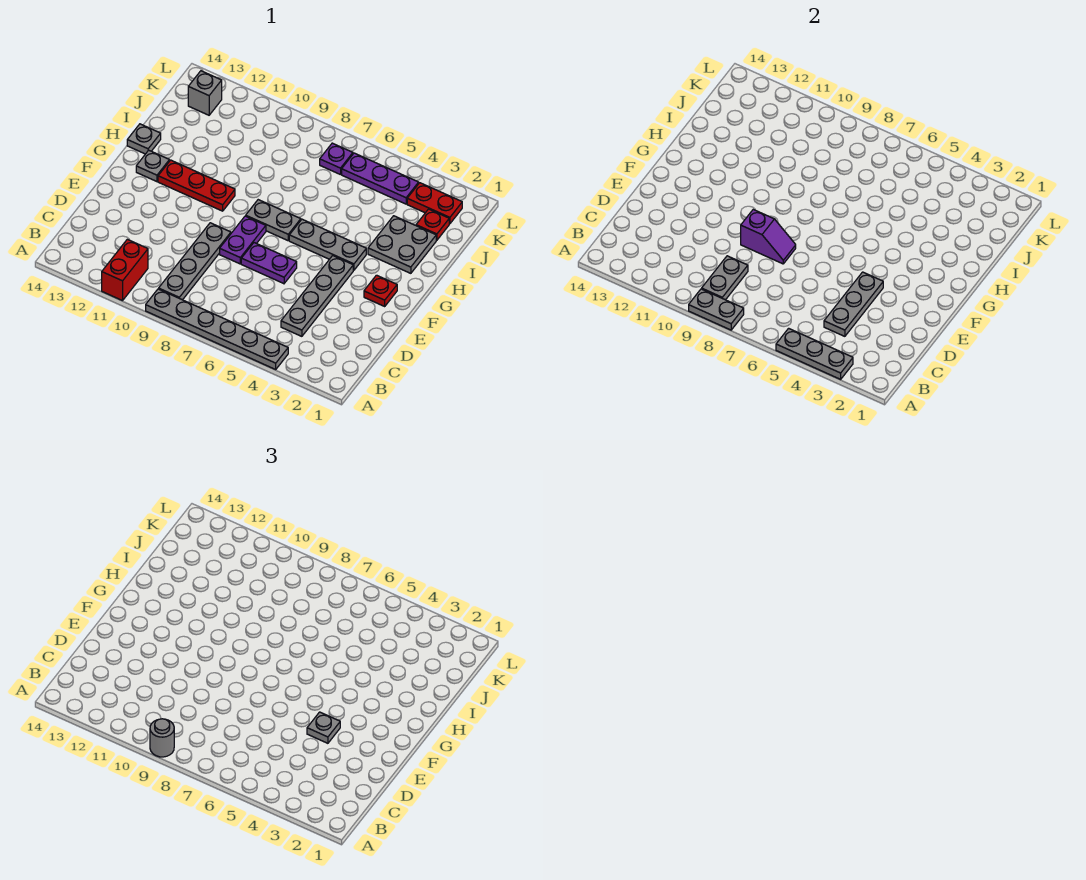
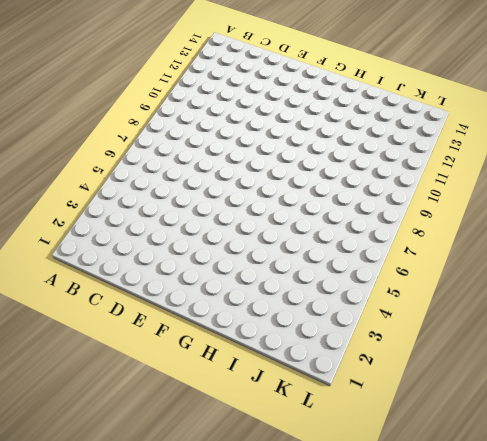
none -> grey 1x6 plate [146,289,288,369]
none -> red 1x2 brick [102,239,148,301]
none -> grey 1x4 plate [159,223,231,300]

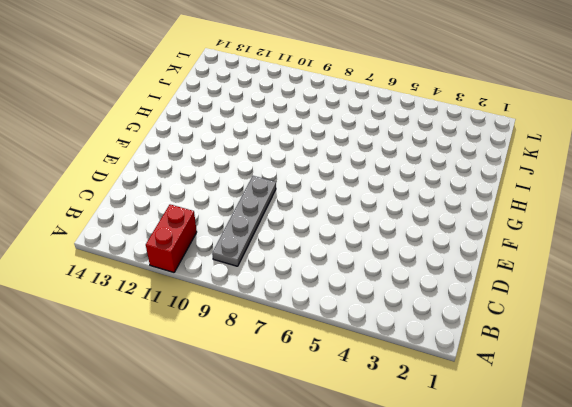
none -> grey 1x6 plate [146,289,288,369]
none -> grey 1x4 plate [281,256,353,336]
none -> purple 1x2 plate [241,243,297,284]

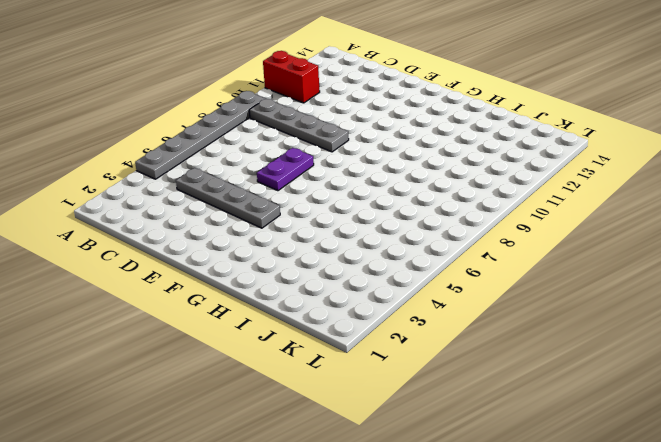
none -> purple 1x2 plate [220,216,266,264]
none -> red 1x1 plate [364,275,397,306]
none -> grey 1x3 plate [289,219,366,270]

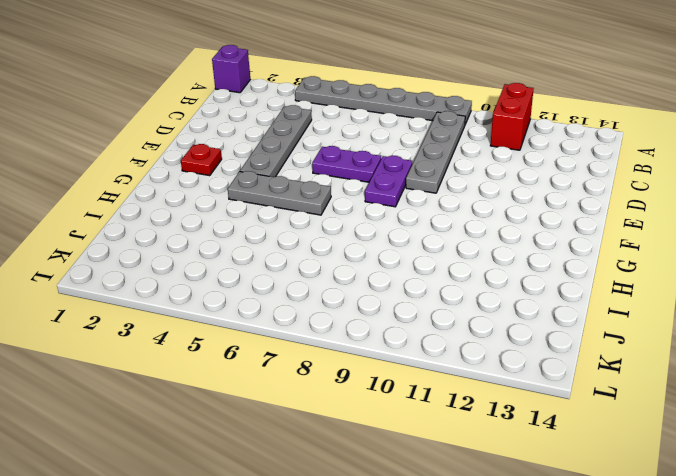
purple 1x1 brick [212,45,250,93] -> none
none -> grey 1x2 plate [246,200,301,241]
none -> red 1x3 plate [158,160,235,211]
none -> grey 1x1 plate [136,150,169,182]

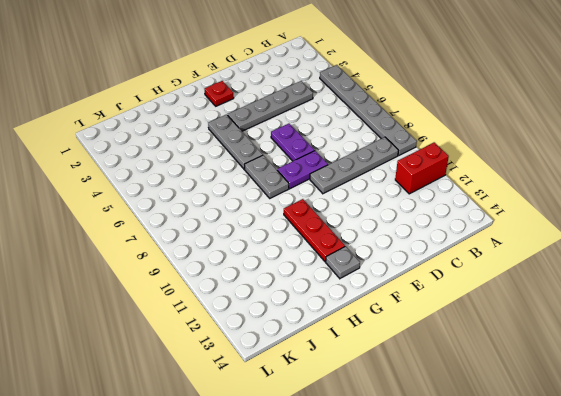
none -> grey 2x2 plate [368,216,436,273]
none -> grey 1x1 plate [127,124,161,154]
none -> red 1x1 plate [416,209,449,240]

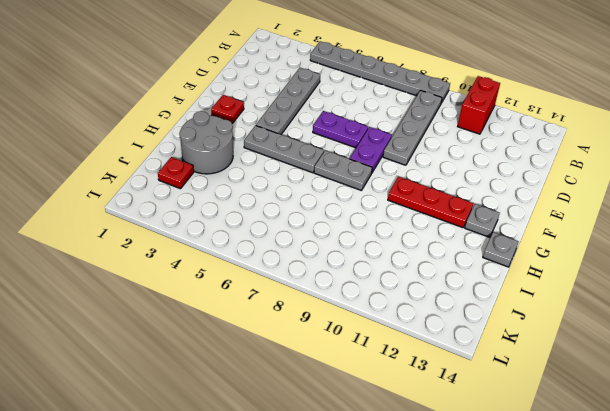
grey 2x2 round brick [179,111,233,174] -> grey 2x2 plate [368,216,436,273]
none -> red 1x2 plate [407,183,462,224]
none -> purple 1x3 plate [342,153,419,204]
none -> purple 1x1 plate [320,143,353,175]

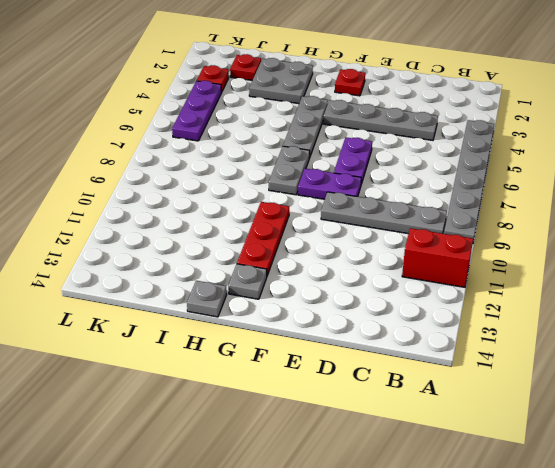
red 1x1 plate [197,65,229,92] -> red 1x2 plate [407,183,462,224]
none -> purple 1x1 plate [320,143,353,175]
none -> grey 1x1 brick [188,71,222,115]
none -> grey 1x3 plate [776,328,853,379]

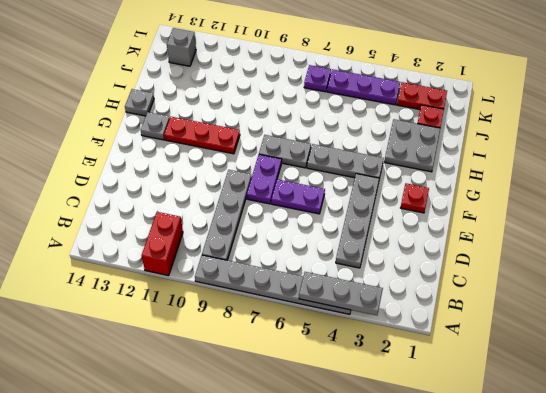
none -> grey 1x2 plate [689,289,744,330]
none -> grey 1x2 plate [702,256,748,300]
none -> grey 1x3 plate [824,272,883,336]

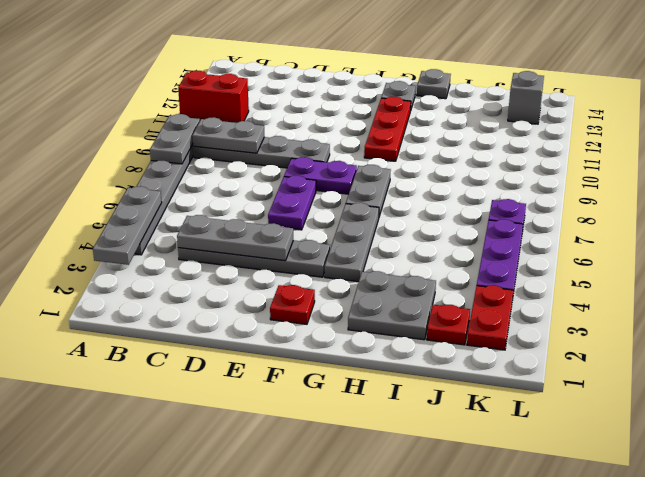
none -> purple 1x2 slope [741,210,796,264]
none -> grey 1x1 round brick [150,719,174,757]
none -> grey 1x1 plate [307,712,340,743]

